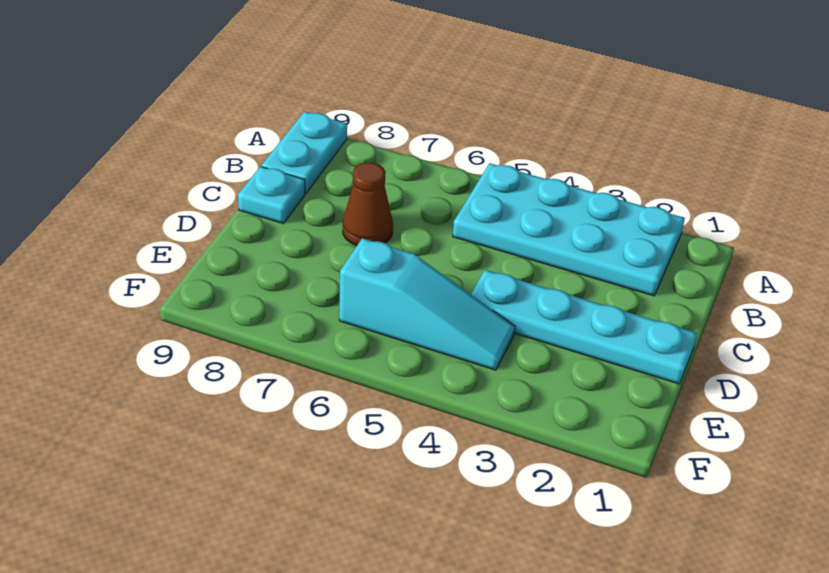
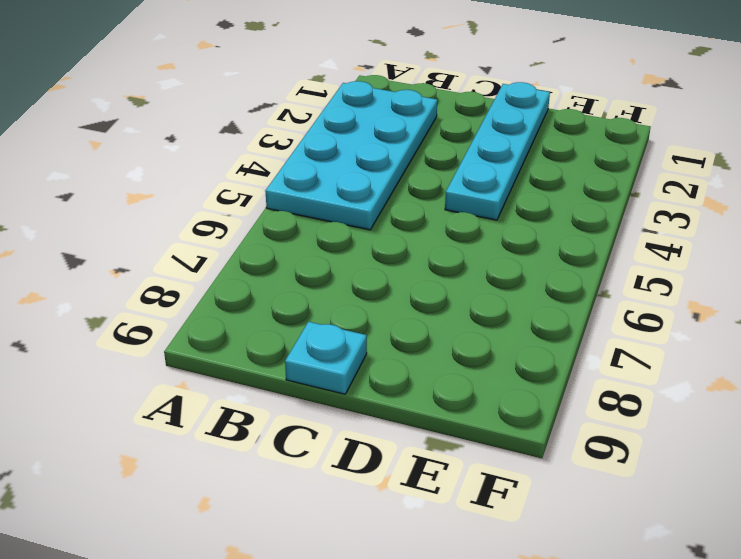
none -> cyan 1x2 plate [261,112,347,194]
none -> brown 1x1 cone [343,163,393,246]

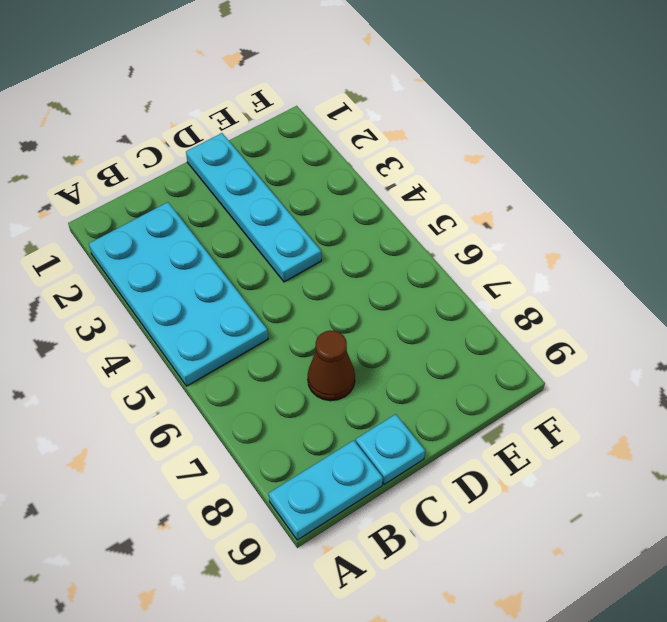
none -> cyan 1x3 slope [339,238,515,370]

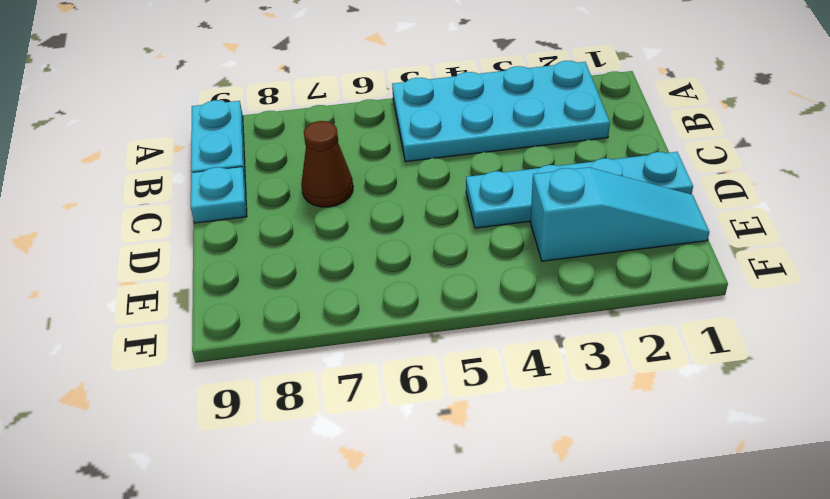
cyan 1x3 slope [530,167,709,261] -> cyan 1x3 slope moved to [339,238,515,370]

